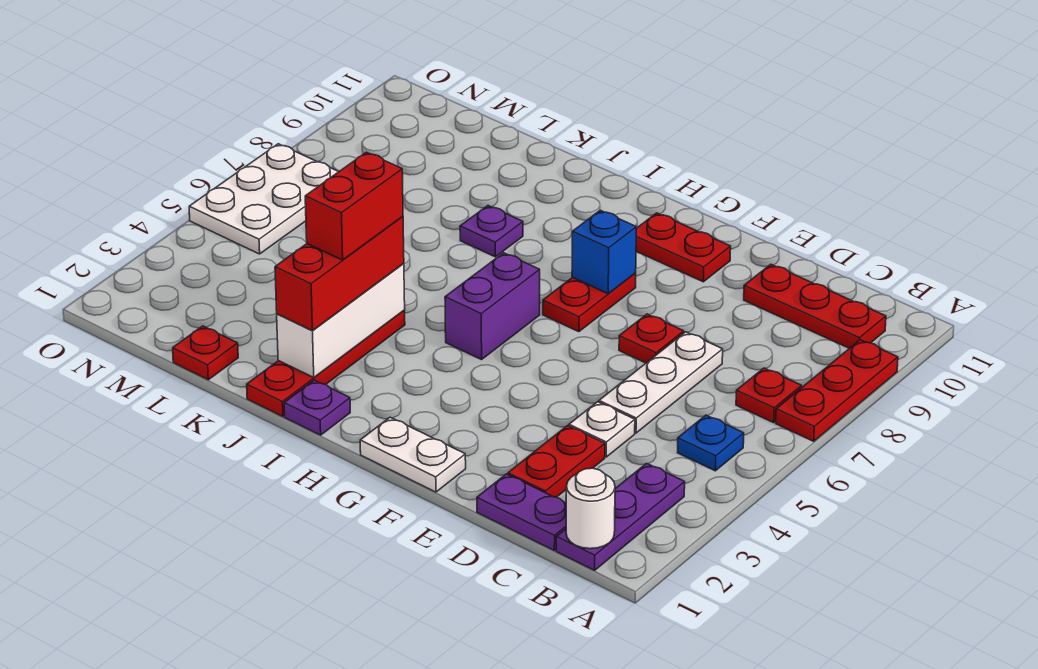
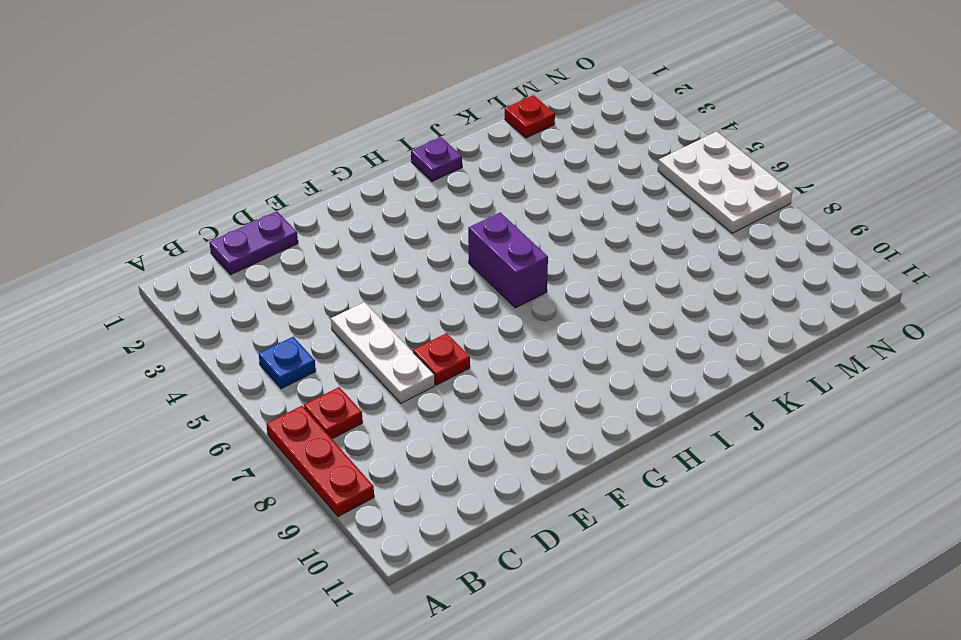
none -> purple 1x3 plate [556,463,685,570]
none -> red 1x3 plate [744,264,886,348]
none -> red 1x2 plate [508,426,605,497]

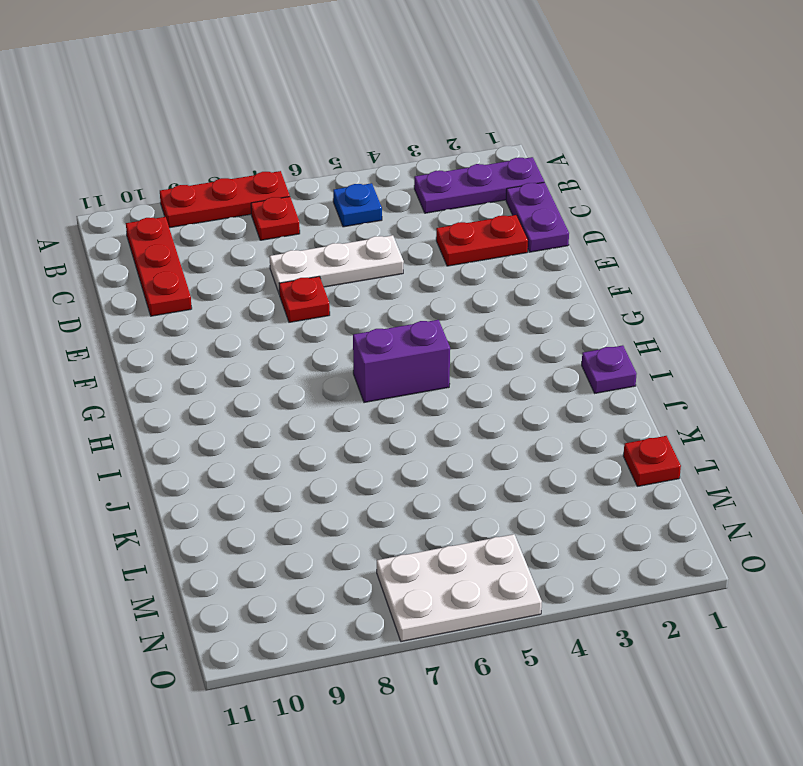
none -> white 1x1 plate [569,402,635,457]
none -> white 1x2 plate [360,417,466,492]
none -> red 1x2 plate [636,213,731,282]

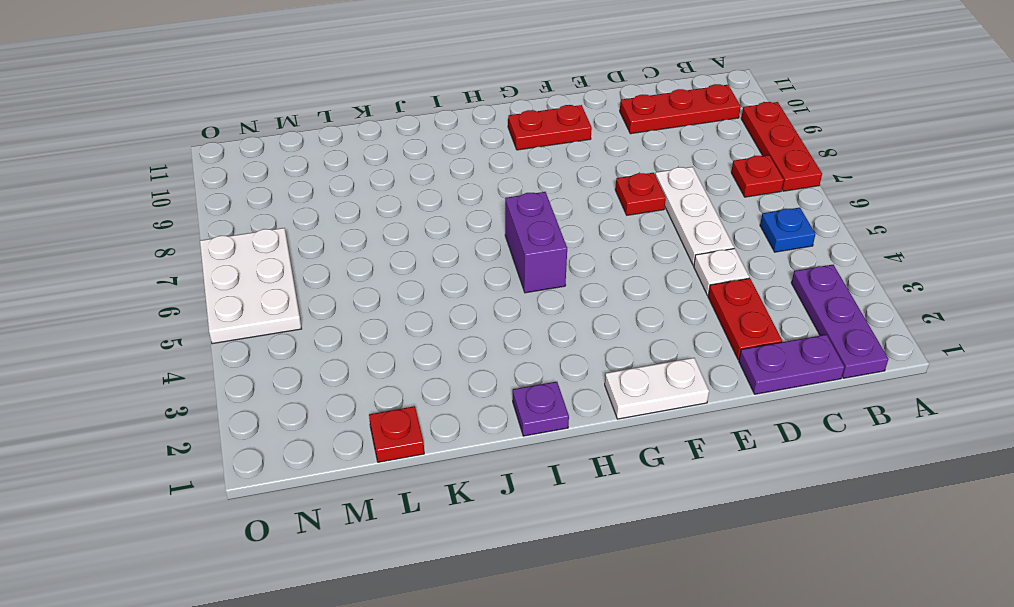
none -> red 1x2 plate [543,273,636,332]
none -> red 1x4 plate [247,310,405,417]
none -> purple 1x1 plate [460,206,523,257]

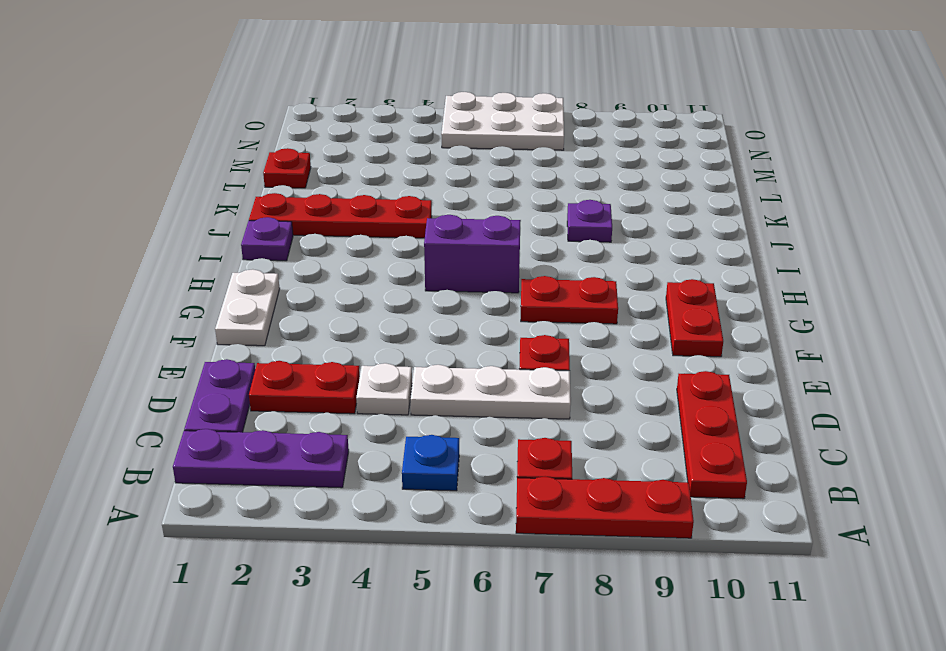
none -> white 1x1 round brick [566,468,615,549]
none -> blue 1x1 brick [572,210,636,294]
none -> white 1x3 brick [277,264,405,377]

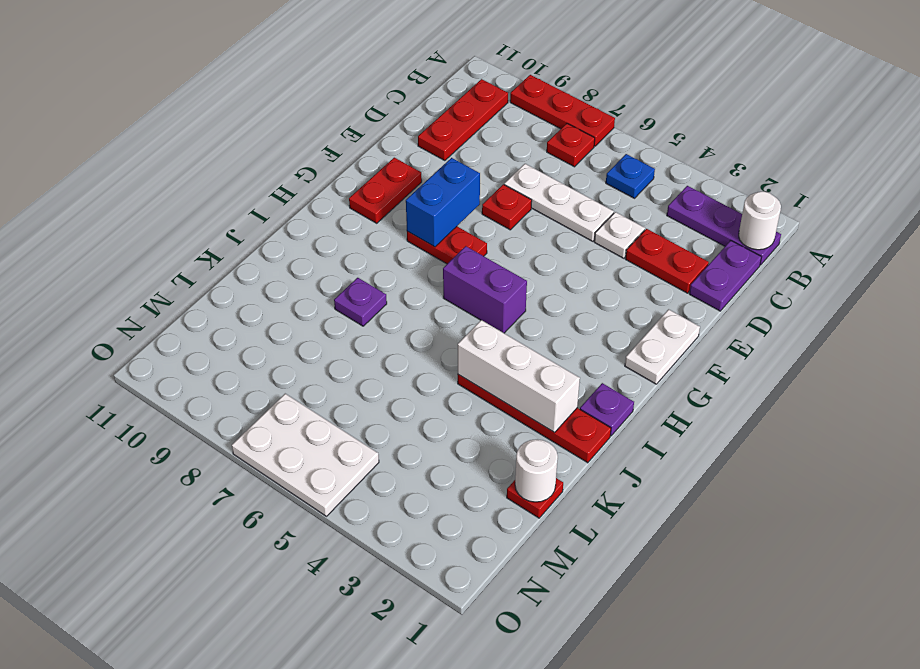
blue 1x2 brick [406,158,480,247] -> blue 1x1 brick [572,210,636,294]
white 1x1 round brick [515,439,558,502] -> none
none -> red 1x3 brick [275,216,404,331]
none -> red 1x2 brick [305,152,403,260]

